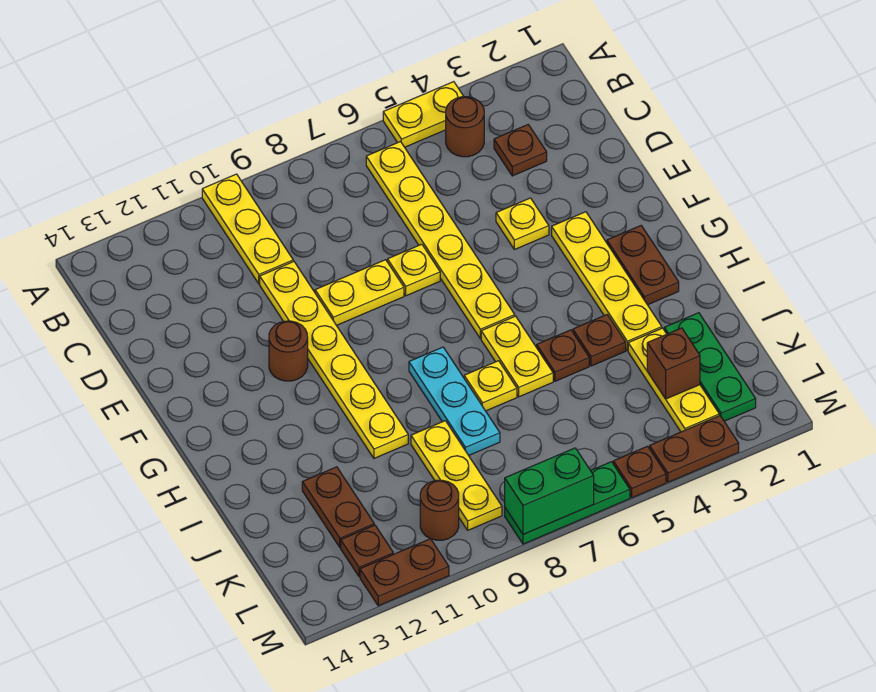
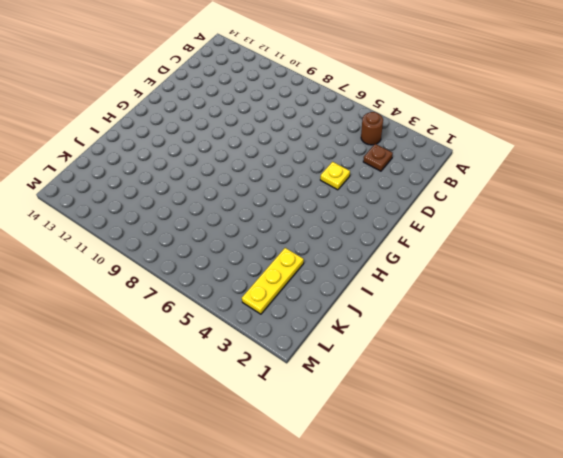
none -> yellow 1x2 plate [383,82,464,147]
none -> yellow 1x3 plate [202,174,293,284]
none -> yellow 1x6 plate [366,142,515,339]

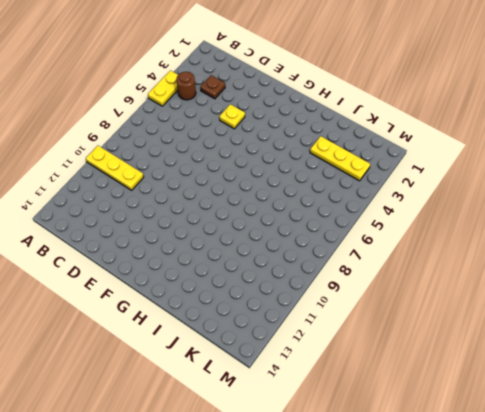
none -> yellow 1x6 plate [366,142,515,339]
none -> yellow 1x6 plate [260,261,408,458]
none -> yellow 1x1 plate [388,244,440,296]

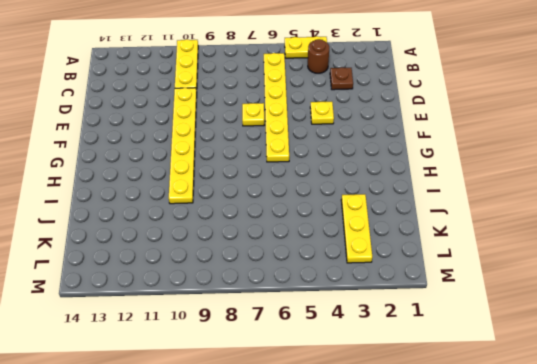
none -> yellow 1x2 plate [315,260,404,325]
none -> yellow 1x4 plate [552,212,662,351]
none -> brown 1x1 round brick [269,321,308,381]

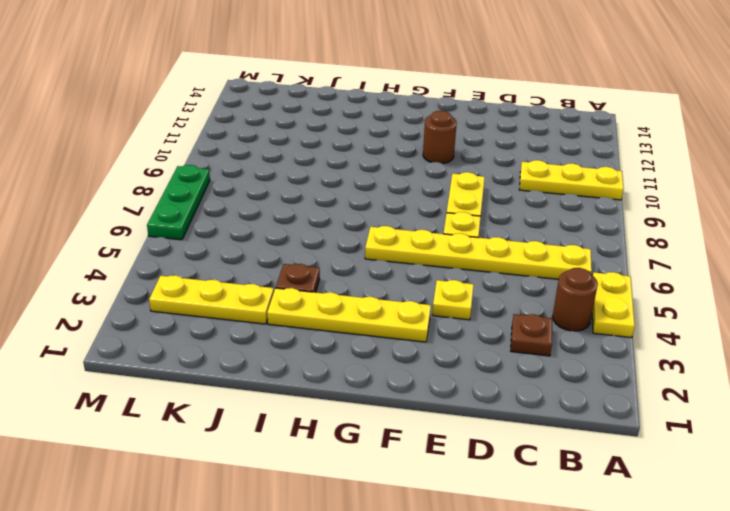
none -> yellow 1x6 plate [260,261,408,458]
none -> brown 1x2 plate [607,226,679,305]
none -> yellow 1x2 plate [481,316,553,397]

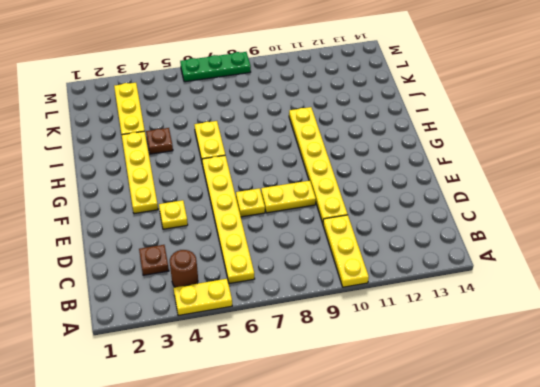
none -> brown 1x1 round brick [269,321,308,381]
none -> brown 1x2 plate [607,226,679,305]
none -> cyan 1x3 plate [409,347,500,455]

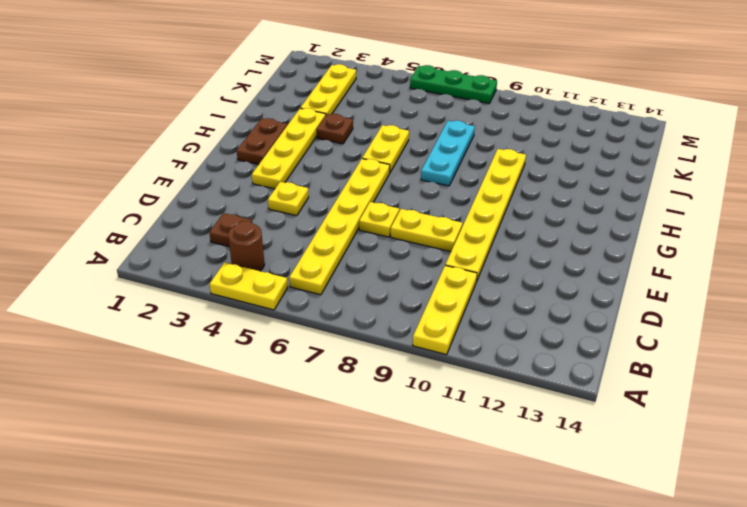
none -> brown 1x1 round brick [269,321,308,381]
none -> brown 1x1 plate [537,330,589,381]
none -> yellow 1x1 plate [464,361,517,411]

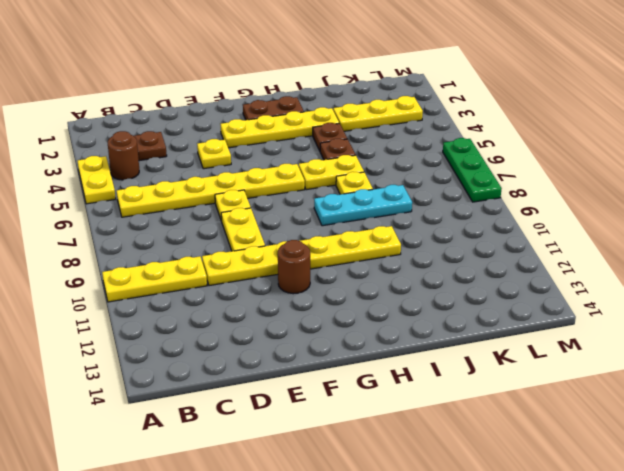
none -> green 1x3 plate [664,313,756,421]
none -> yellow 1x3 plate [411,421,502,530]
none -> brown 1x2 plate [302,467,374,547]

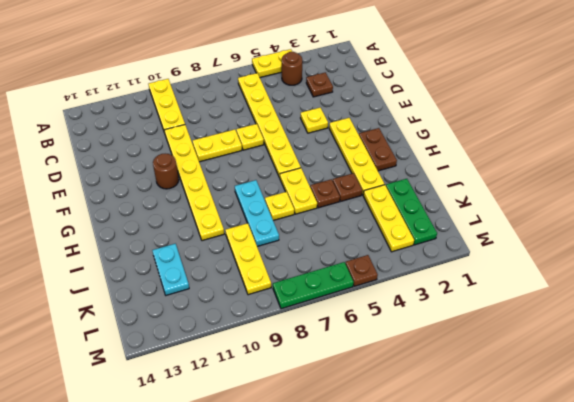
cyan 1x2 plate [152,244,189,295] -> brown 1x2 plate [302,467,374,547]
none -> brown 1x1 round brick [420,480,459,540]
none -> brown 1x1 plate [341,525,393,577]
none -> brown 1x2 plate [650,416,739,482]

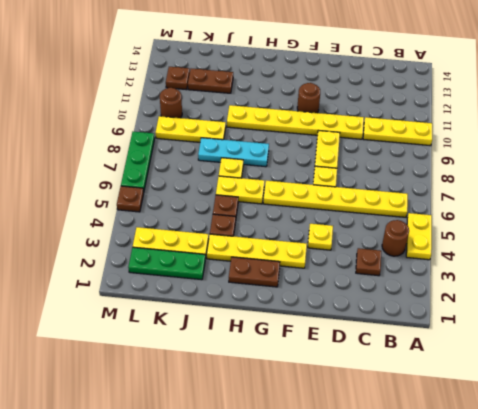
none -> brown 1x2 plate [650,416,739,482]
none -> brown 1x2 plate [360,539,449,606]
none -> brown 1x1 brick [647,328,700,399]

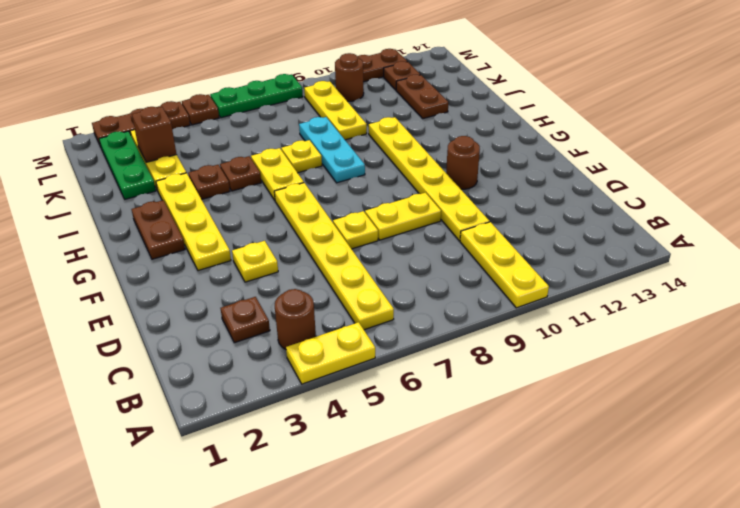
brown 1x3 plate [92,101,190,147] -> brown 1x2 plate [650,416,739,482]
none -> green 1x2 brick [505,448,594,534]

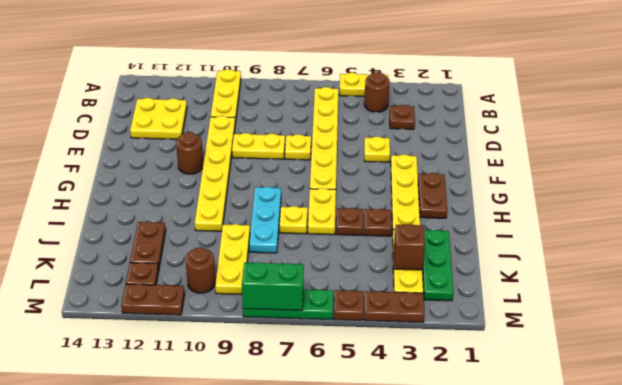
yellow 2x2 plate [130,98,187,139] -> none

